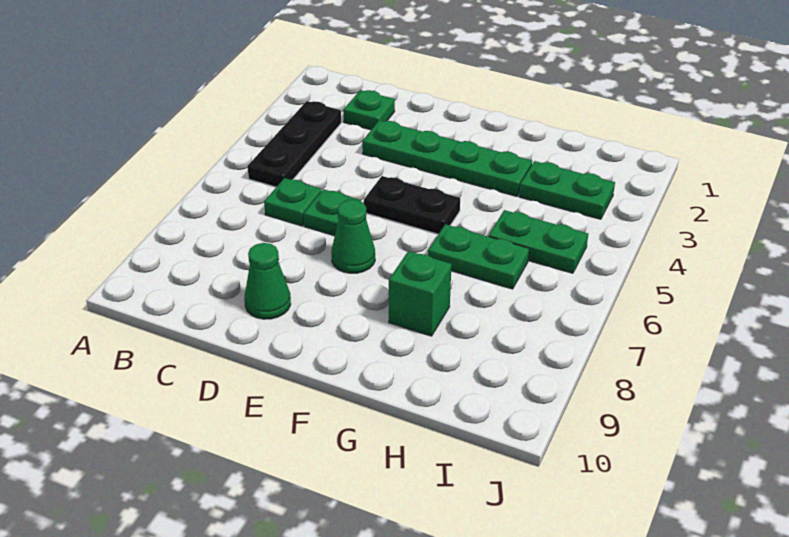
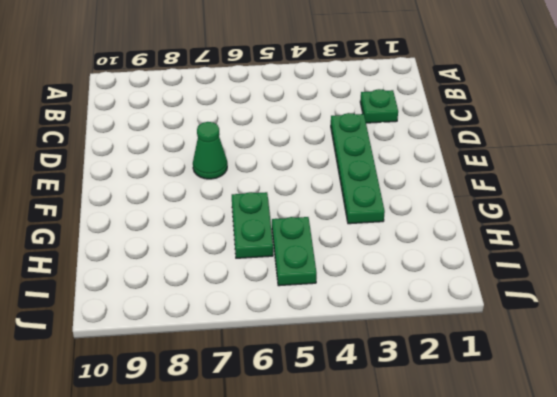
none -> black 1x3 plate [247,101,341,187]
none -> green 1x1 plate [264,178,321,226]
none -> green 1x1 plate [304,189,361,236]

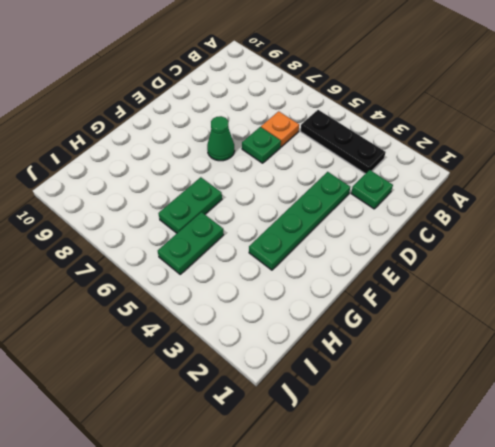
orange 1x1 plate [261,111,299,147] -> green 1x1 plate [264,178,321,226]
none -> green 1x1 cone [244,243,291,319]
none -> black 1x2 plate [364,176,460,234]
none -> green 1x1 brick [389,251,452,336]

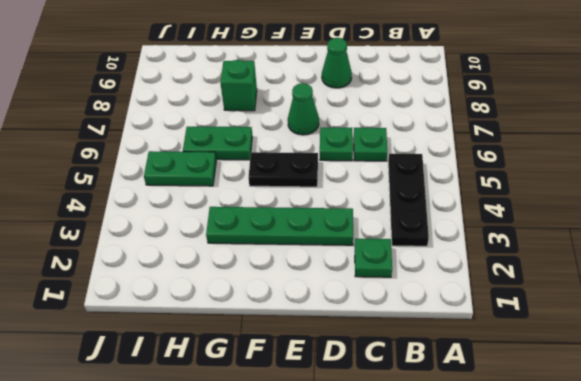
none -> green 1x2 plate [519,161,615,219]

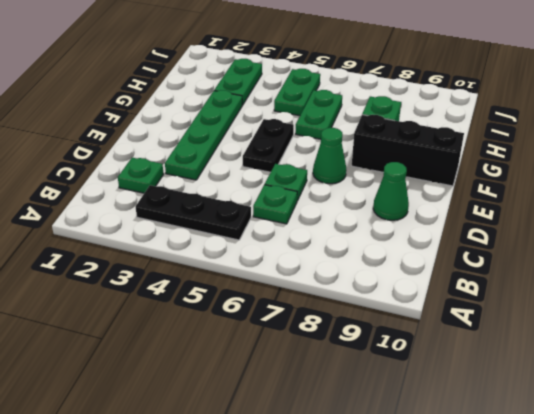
black 1x3 brick [352,115,464,186] -> none

